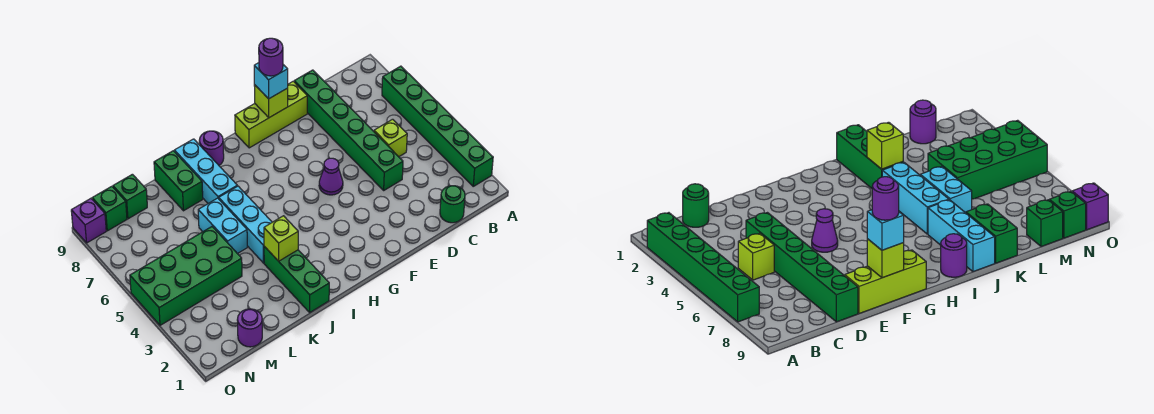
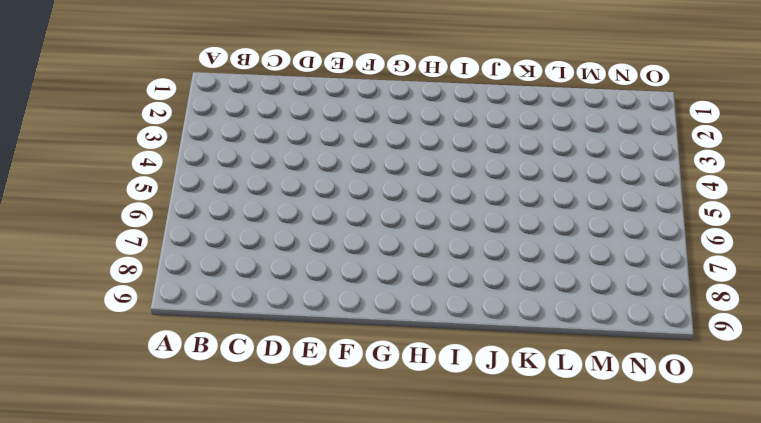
none -> green 1x6 brick [382,66,493,186]
none -> green 1x1 round brick [440,186,465,223]
none -> lime 1x1 brick [374,119,407,157]

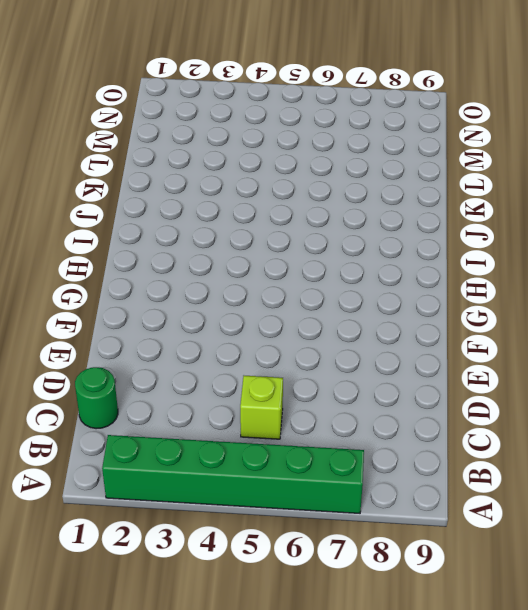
none -> green 1x6 brick [294,70,403,190]
none -> lime 1x3 brick [235,81,307,148]
none -> purple 1x1 cone [319,158,343,195]

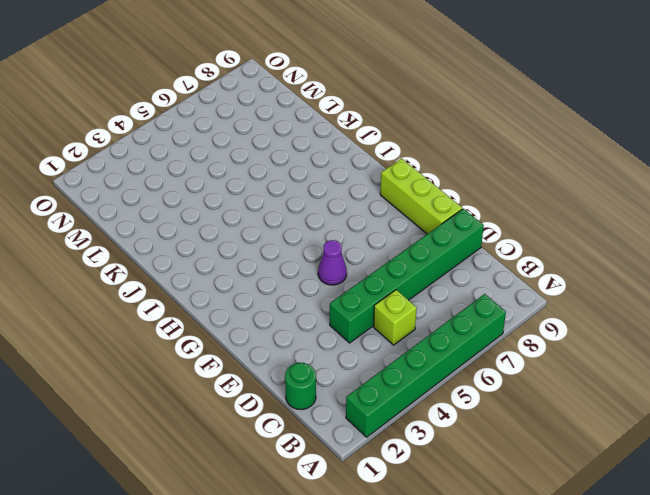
none -> purple 1x1 round brick [199,131,224,165]
none -> green 1x3 brick [264,246,329,312]
none -> cyan 1x3 brick [219,186,272,263]

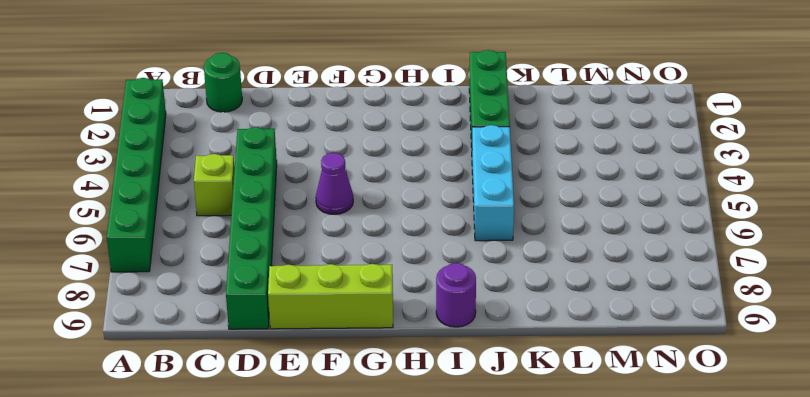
none -> cyan 1x3 brick [174,139,237,203]
none -> cyan 1x2 brick [198,198,247,254]
none -> green 1x2 brick [154,151,203,211]

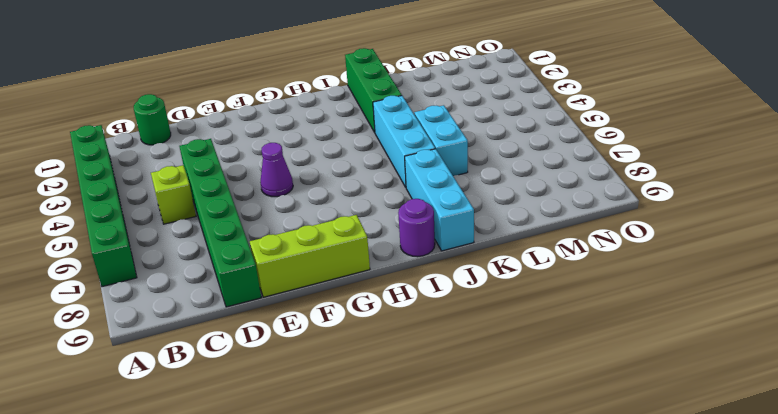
none -> green 1x2 brick [154,151,203,211]
none -> green 2x4 brick [130,227,242,325]
none -> purple 1x1 round brick [237,309,262,347]

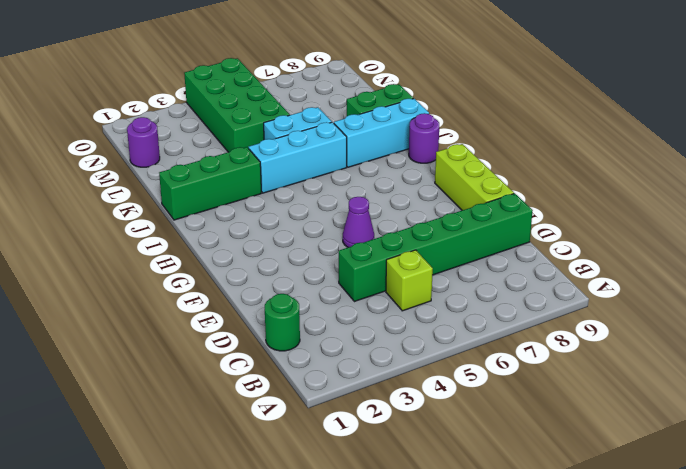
none -> green 1x6 brick [382,66,493,186]
none -> green 1x1 brick [113,174,147,219]
none -> green 1x1 brick [92,186,127,231]

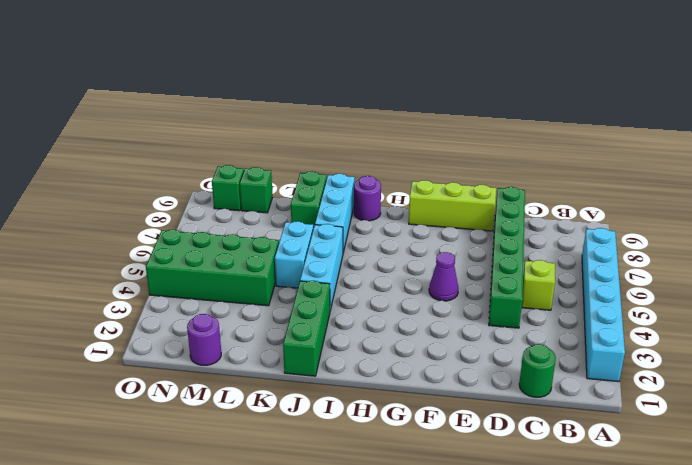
cyan 1x6 brick [582,228,625,382] -> green 1x6 brick [382,66,493,186]
none -> purple 1x1 brick [71,199,106,243]
none -> lime 1x1 brick [254,85,288,118]
none -> lime 1x1 brick [264,216,298,261]

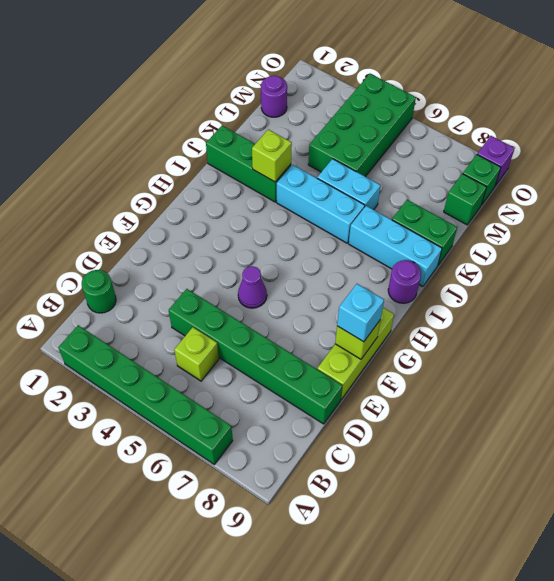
none -> purple 1x1 round brick [259,38,283,76]

